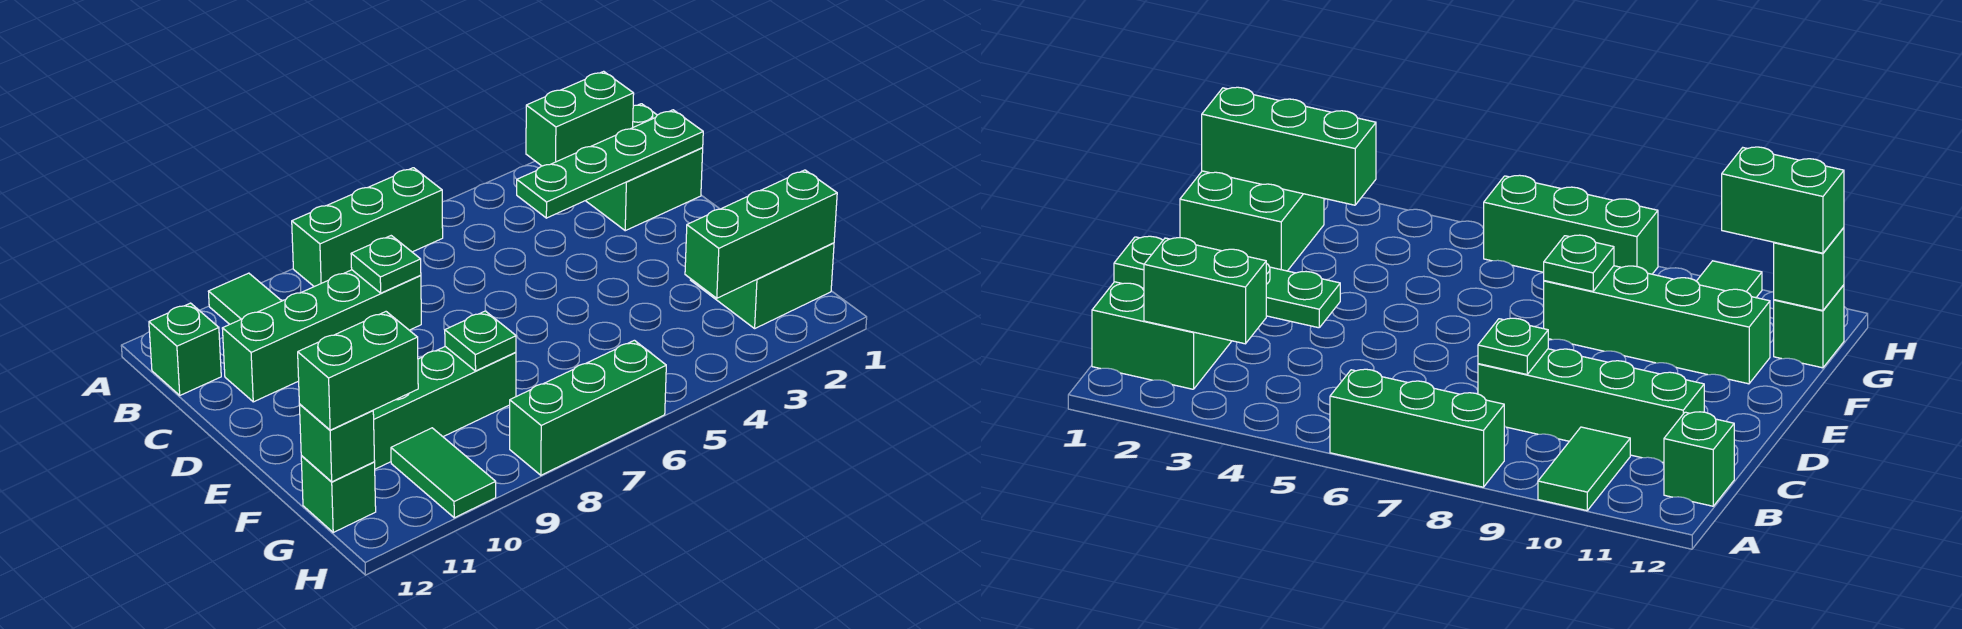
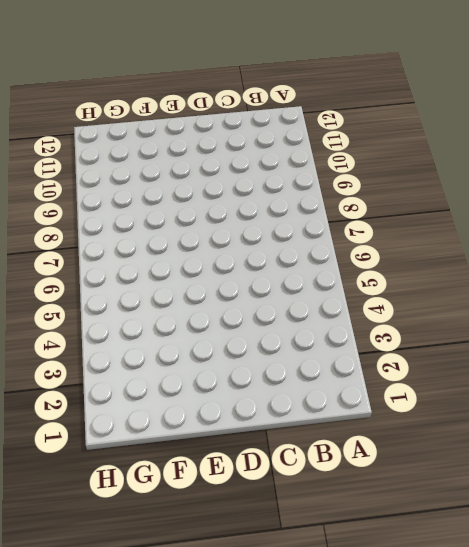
none -> green 1x3 brick [292,168,443,287]
none -> green 1x2 tile [208,273,281,324]
none -> green 2x2 brick [586,104,703,231]

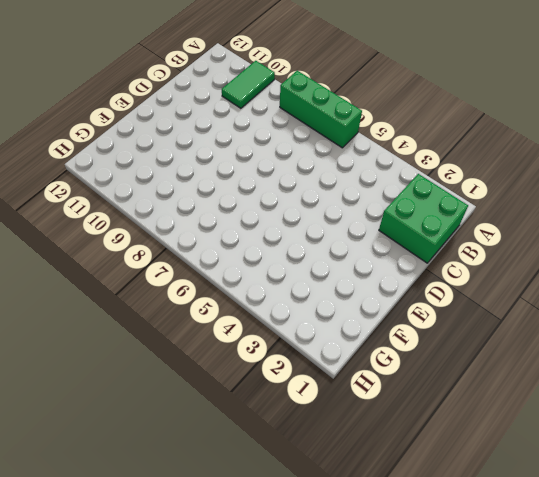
none -> green 1x1 brick [149,303,221,395]
none -> green 1x4 brick [222,270,421,402]
none -> green 2x2 brick [691,243,834,328]

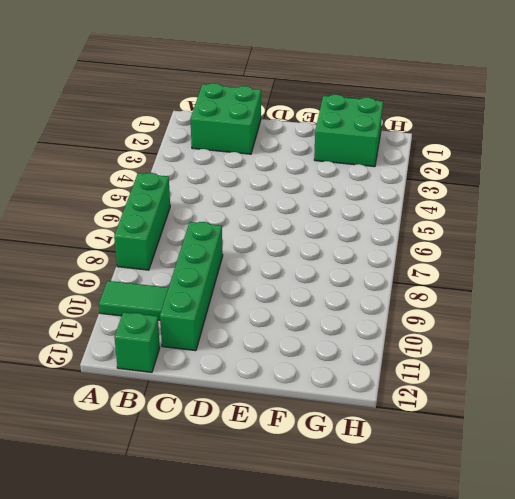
none -> green 1x4 brick [373,347,516,469]
none -> green 1x2 tile [391,428,496,518]
none -> green 1x1 brick [301,456,376,532]

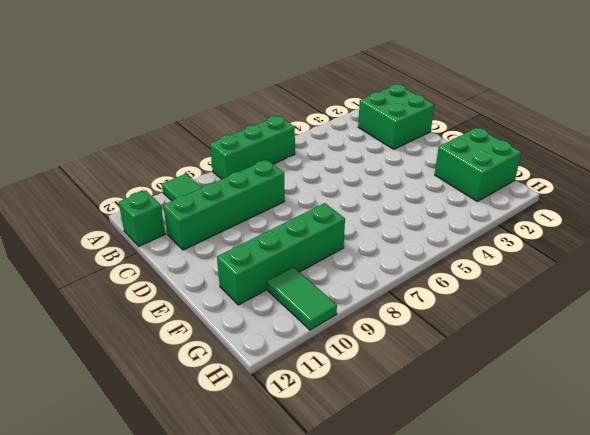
none -> green 1x1 brick [301,456,376,532]
none -> green 1x3 brick [510,340,666,475]
none -> green 1x2 brick [526,71,634,166]

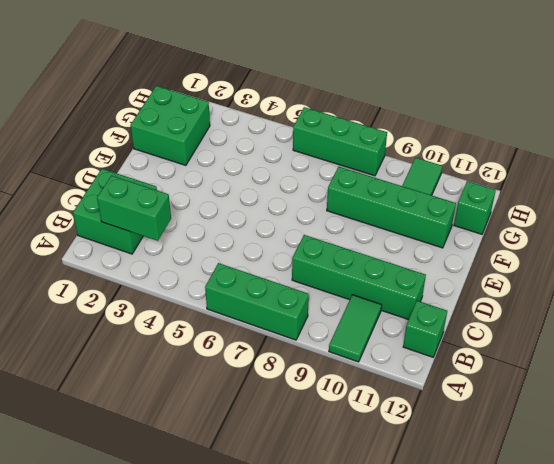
none -> green 1x4 plate [517,110,703,218]
none -> green 1x1 plate [351,236,421,293]
none -> green 1x1 plate [445,311,516,371]

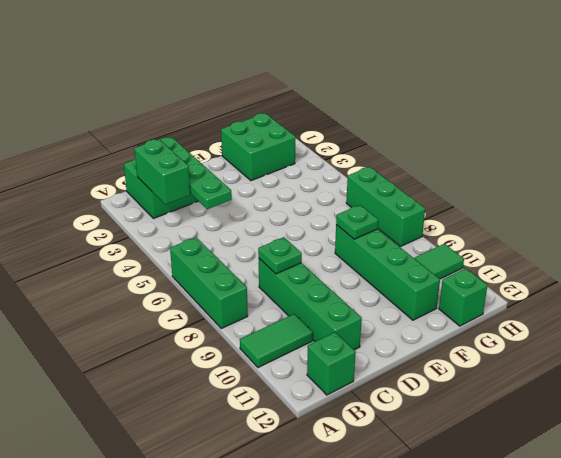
none -> green 1x3 brick [685,170,837,298]
none -> green 1x1 brick [299,405,375,482]
none -> green 1x2 brick [298,312,418,430]

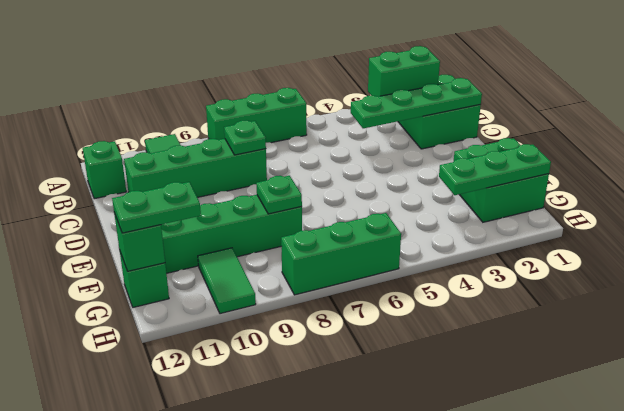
green 1x3 plate [439,144,551,195] -> green 1x3 brick [685,170,837,298]
green 1x2 plate [112,182,201,233] -> green 1x2 brick [298,312,418,430]

